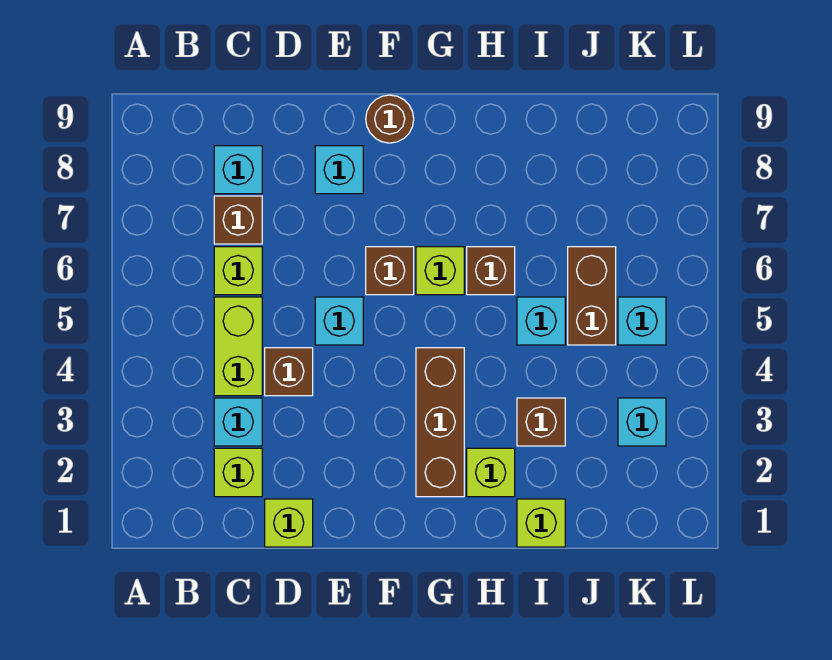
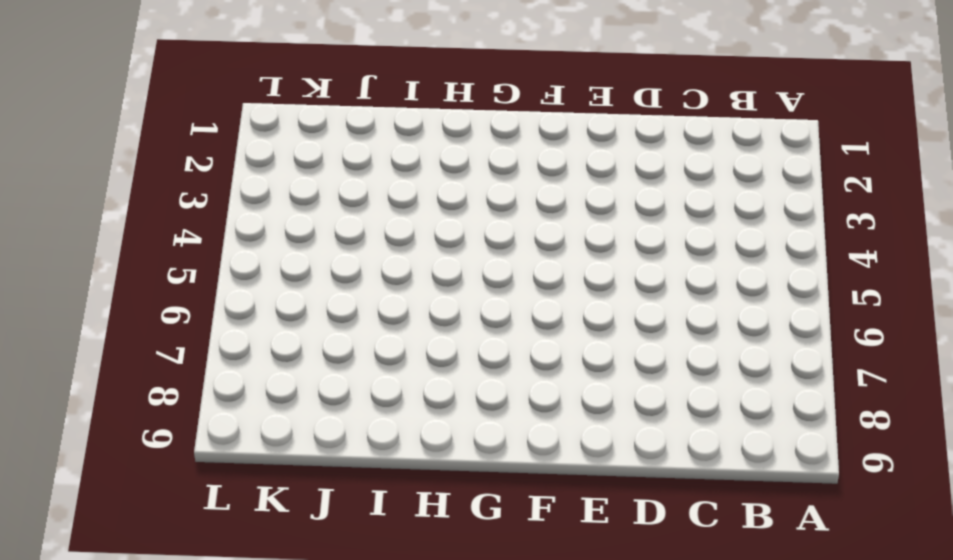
none -> lime 1x1 brick [214,448,262,497]
none -> cyan 1x1 brick [214,398,262,446]
none -> lime 1x2 brick [214,297,262,396]

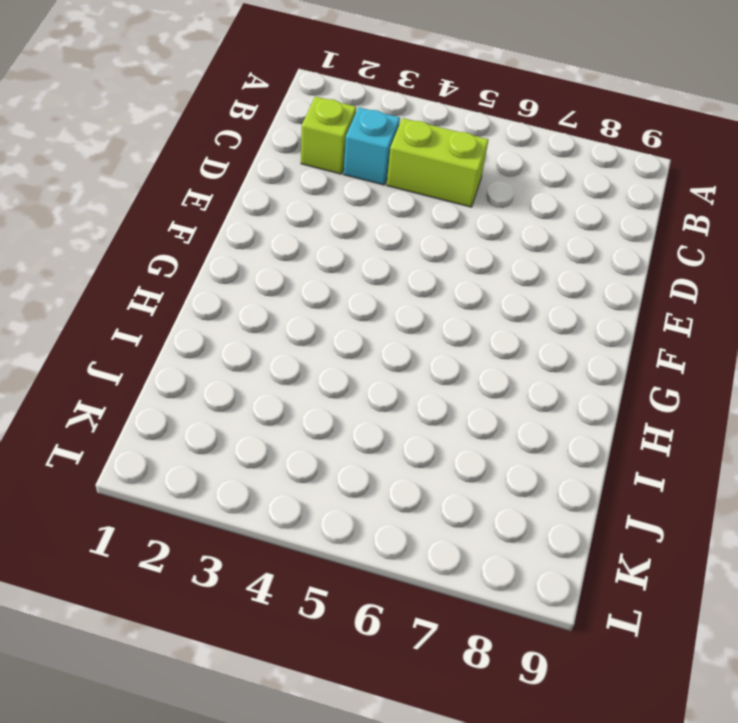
none -> lime 1x1 brick [214,247,262,295]
none -> brown 1x1 brick [214,196,262,244]
none -> cyan 1x1 brick [214,146,262,194]

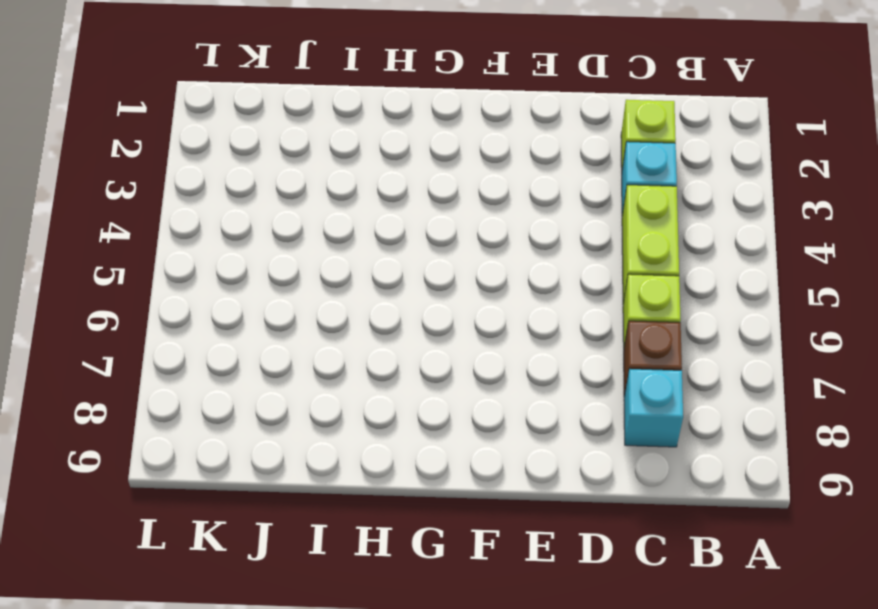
none -> lime 1x1 brick [265,499,313,547]
none -> brown 1x1 brick [265,348,313,396]
none -> cyan 1x1 brick [315,297,363,345]

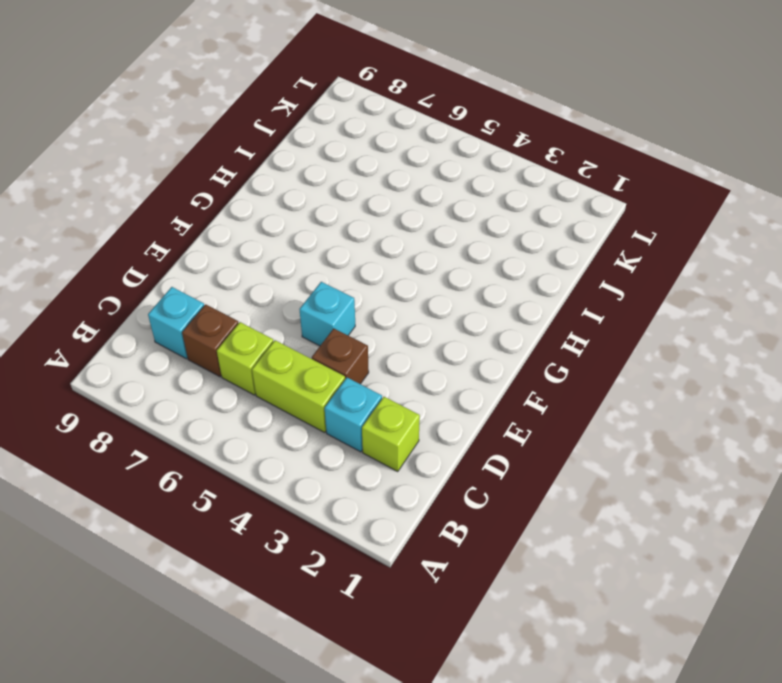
none -> lime 1x1 brick [265,499,313,547]
none -> cyan 1x1 brick [315,146,363,194]
none -> brown 1x1 brick [366,247,414,295]

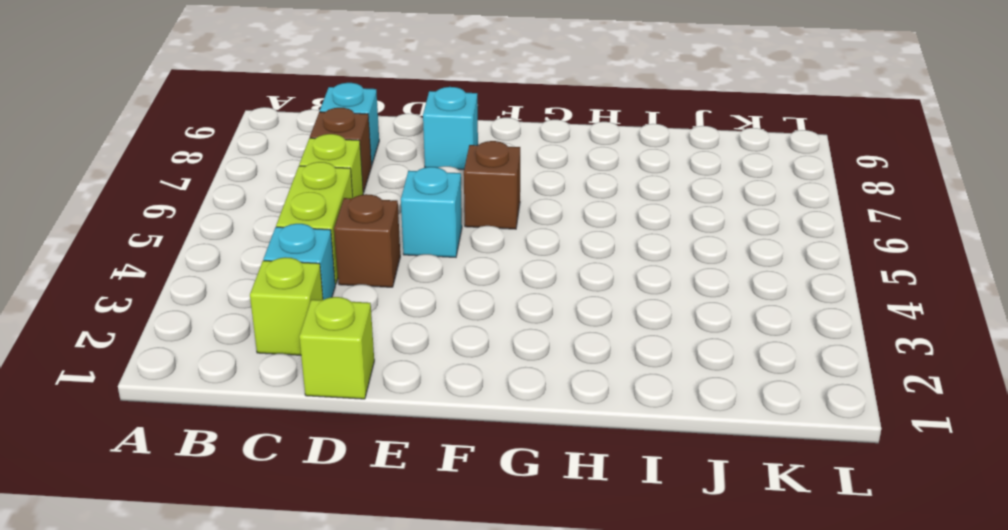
none -> brown 1x1 round brick [366,95,414,143]
none -> brown 1x3 brick [416,348,464,497]
none -> lime 1x1 brick [416,247,464,295]

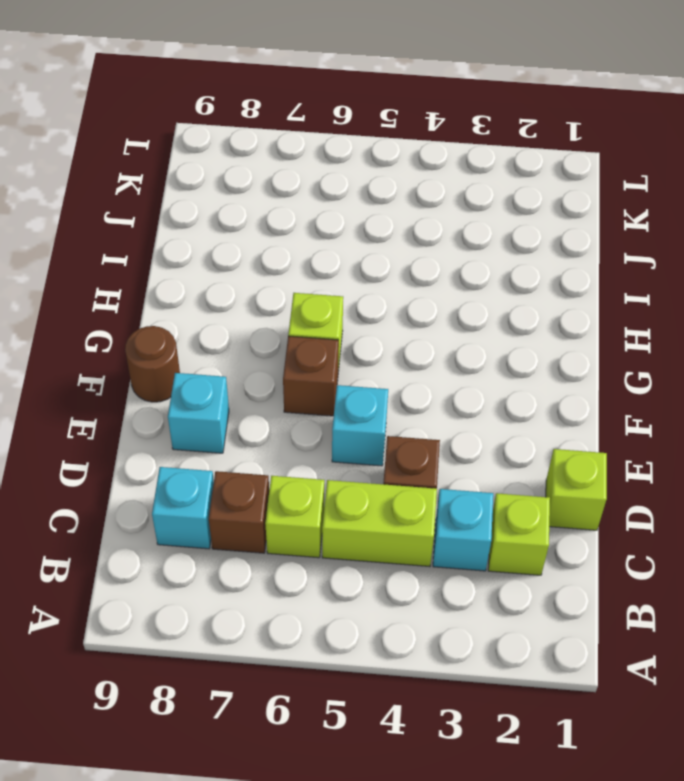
none -> brown 1x3 brick [416,348,464,497]
none -> lime 1x1 brick [467,448,515,497]
none -> brown 1x1 brick [467,247,515,295]

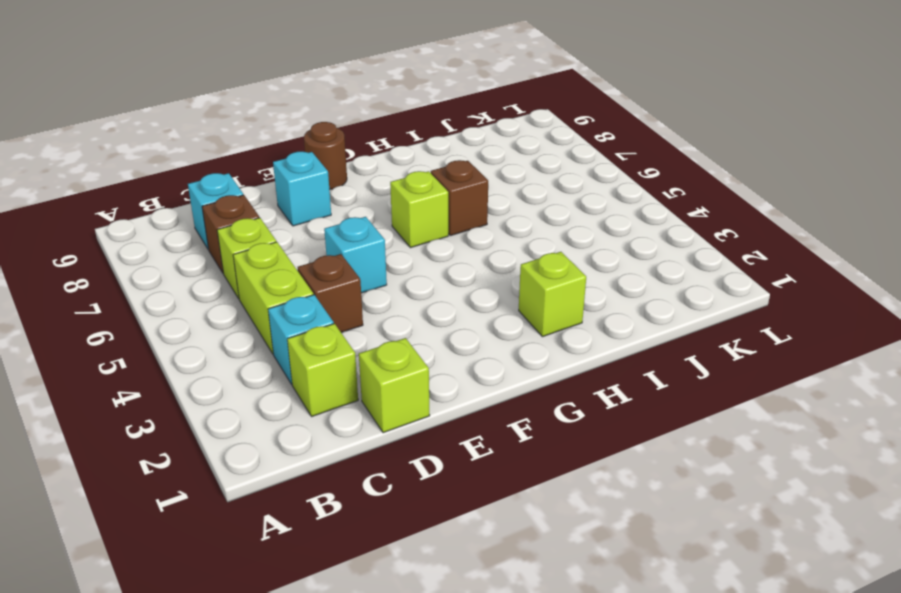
none -> brown 1x1 brick [366,247,414,295]
none -> brown 1x3 brick [416,348,464,497]
none -> lime 1x1 brick [517,499,565,547]

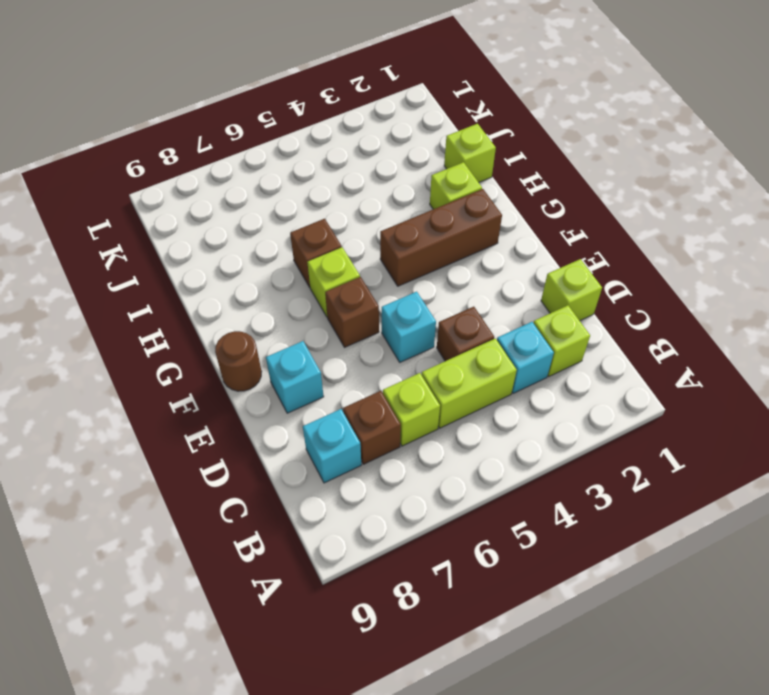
none -> brown 1x1 brick [517,398,565,446]
none -> cyan 1x1 brick [517,297,565,345]
none -> brown 1x2 brick [568,247,616,345]

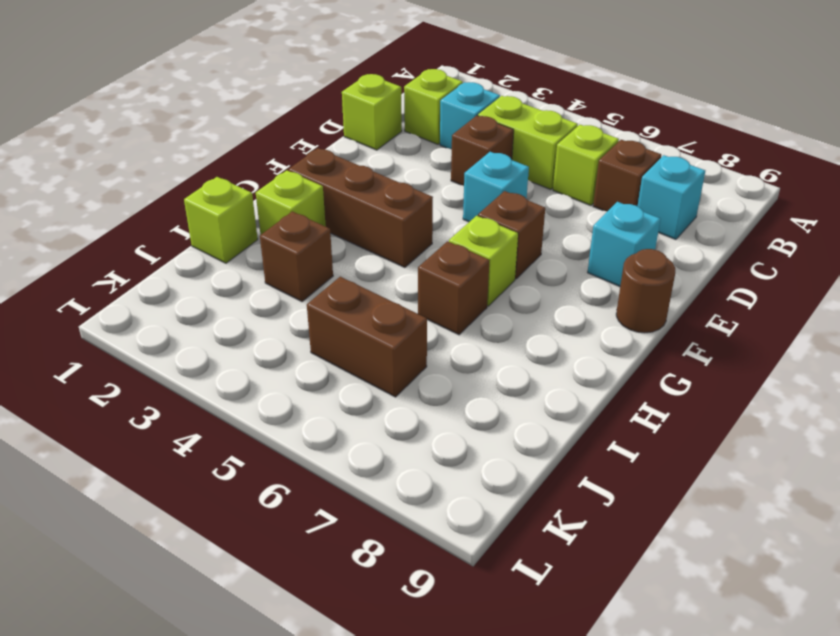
none -> cyan 1x1 brick [517,297,565,345]
none -> cyan 1x1 brick [618,398,666,446]
none -> cyan 1x1 brick [618,297,666,345]

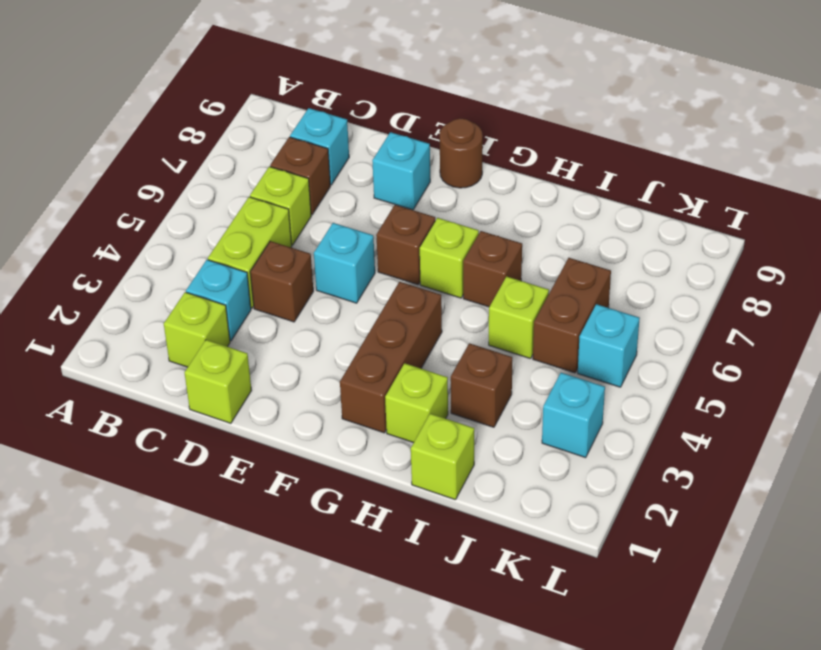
lime 1x1 brick [489,276,549,359] -> cyan 1x1 brick [517,297,565,345]

